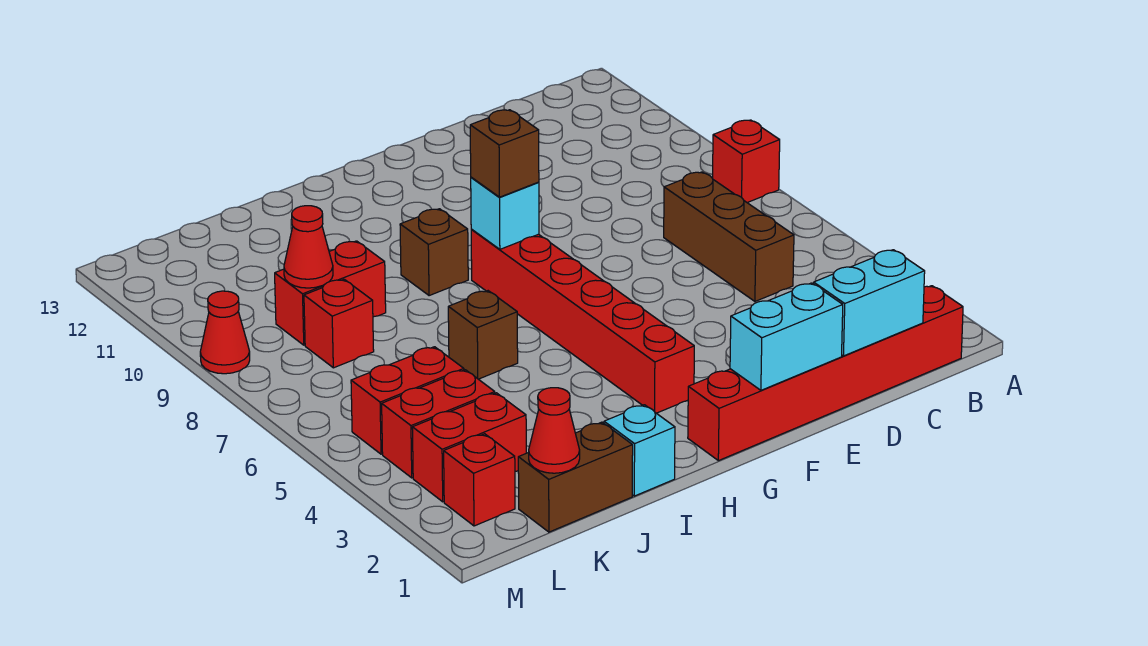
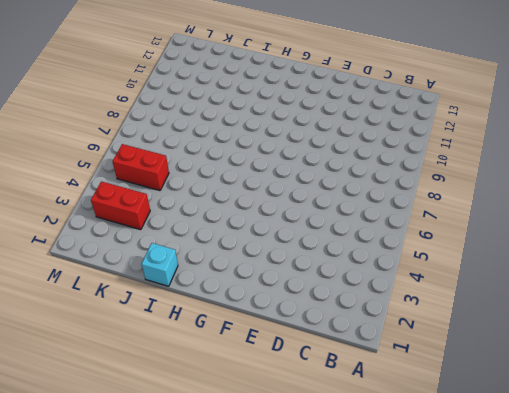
none -> red 1x1 brick [713,120,780,203]
none -> red 1x6 brick [688,286,963,461]
none -> brown 1x3 brick [664,172,794,301]

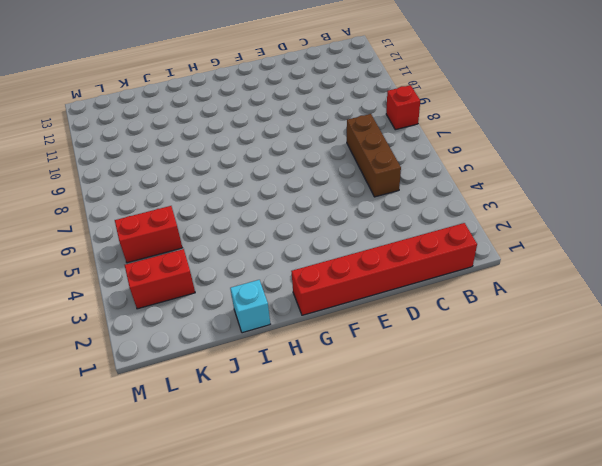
none -> red 1x6 brick [471,230,694,413]
none -> brown 1x1 brick [400,209,468,296]
none -> brown 1x1 brick [448,291,518,379]

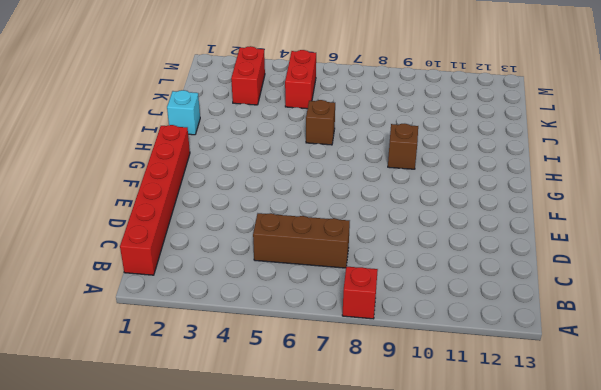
none -> red 1x6 brick [471,230,694,413]
none -> brown 1x2 brick [518,422,633,532]
none -> red 1x2 brick [275,241,386,345]

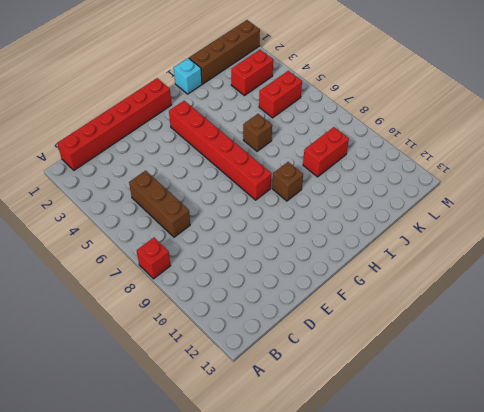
brown 1x4 brick [189,20,260,84] -> brown 1x2 brick [518,422,633,532]
none -> red 1x2 brick [382,370,495,478]
none -> red 1x1 brick [304,279,374,368]
none -> red 1x1 brick [444,434,515,526]

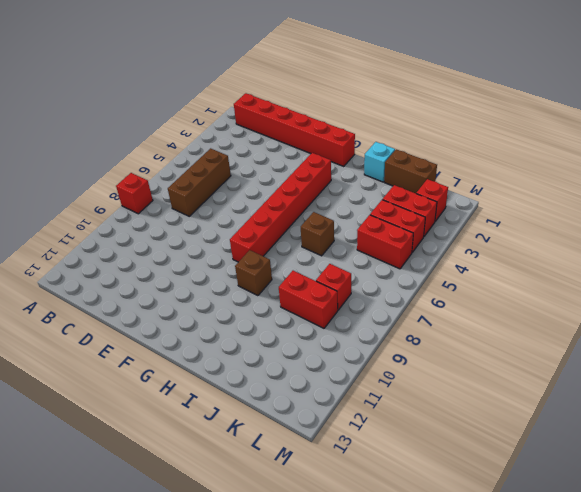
none -> red 1x1 cone [200,291,250,374]
none -> cyan 1x2 brick [814,250,925,356]
none -> cyan 1x2 brick [730,283,843,390]

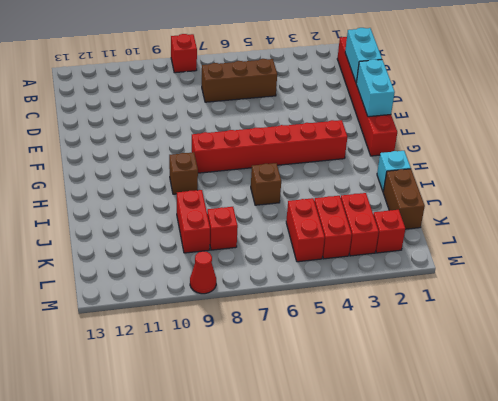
none -> cyan 1x1 brick [471,177,539,249]
none -> red 1x1 cone [529,388,580,473]
none -> red 1x1 cone [284,206,333,288]

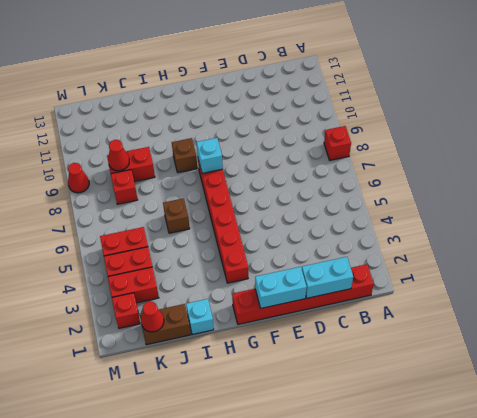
none -> brown 1x3 brick [664,172,794,301]
none -> brown 1x1 brick [470,110,539,197]

